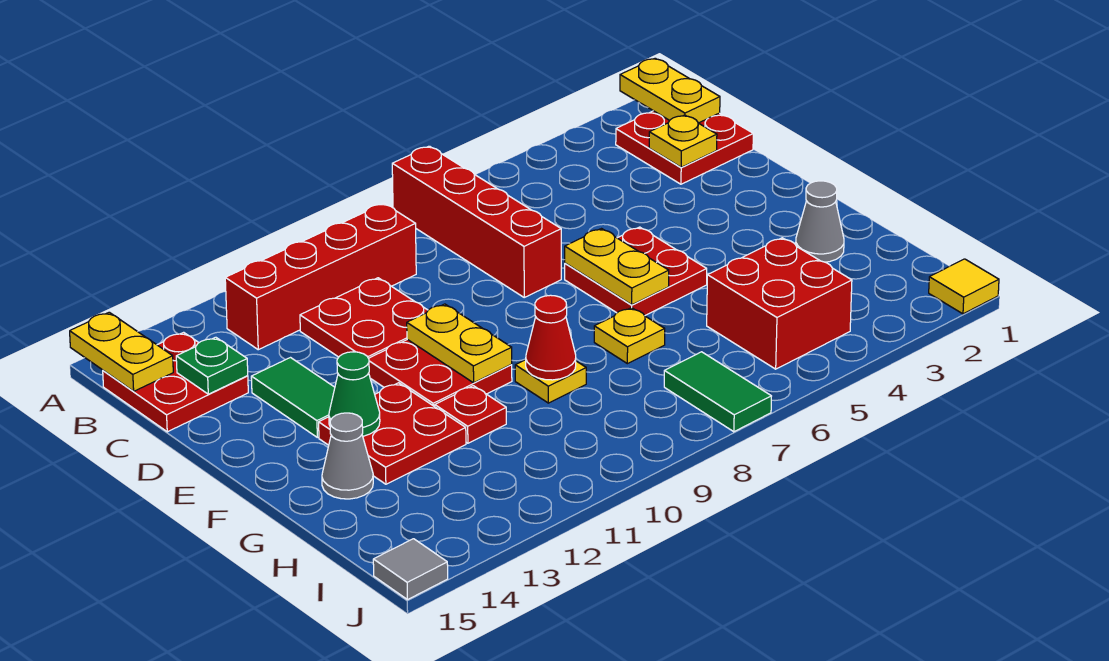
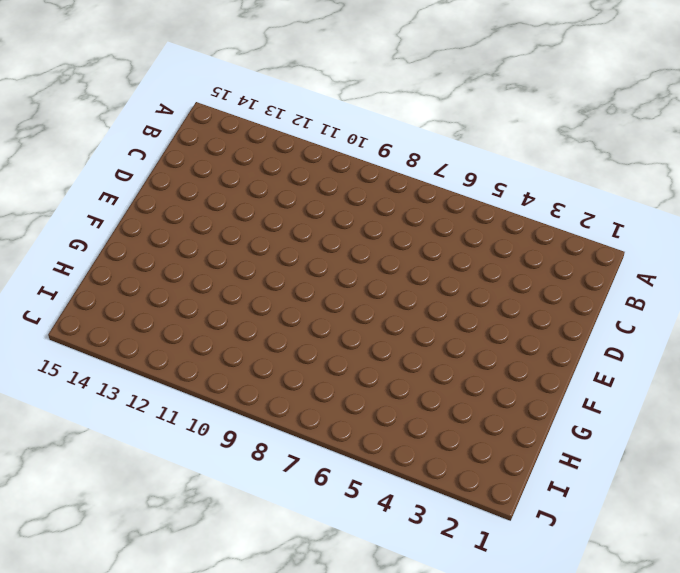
none -> red 1x4 brick [392,146,561,297]
none -> red 2x2 plate [616,111,753,184]
none -> red 1x4 brick [225,203,416,350]

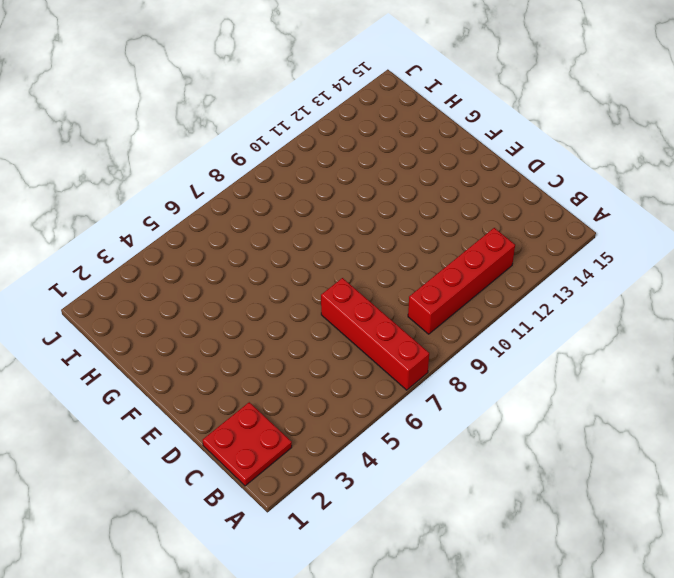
none -> red 2x2 plate [103,332,248,432]
none -> red 2x2 plate [300,278,428,358]
none -> green 1x2 tile [251,358,335,437]

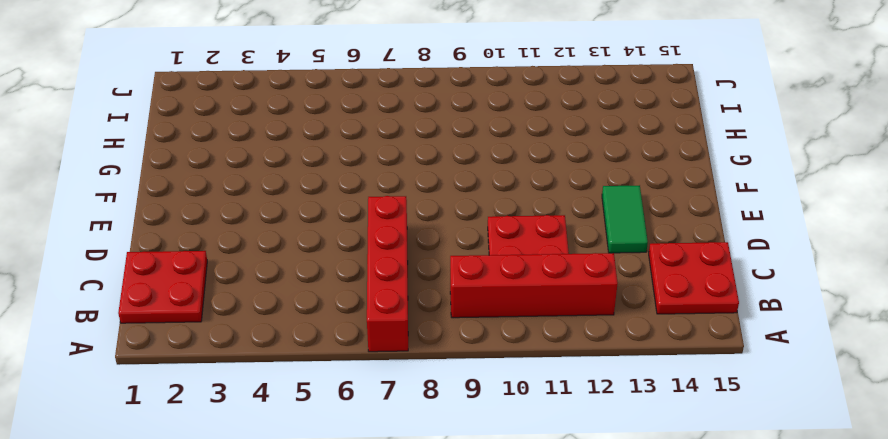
none -> red 2x2 plate [565,227,707,316]
none -> red 2x2 plate [369,340,512,407]
none -> red 2x2 plate [319,383,466,484]

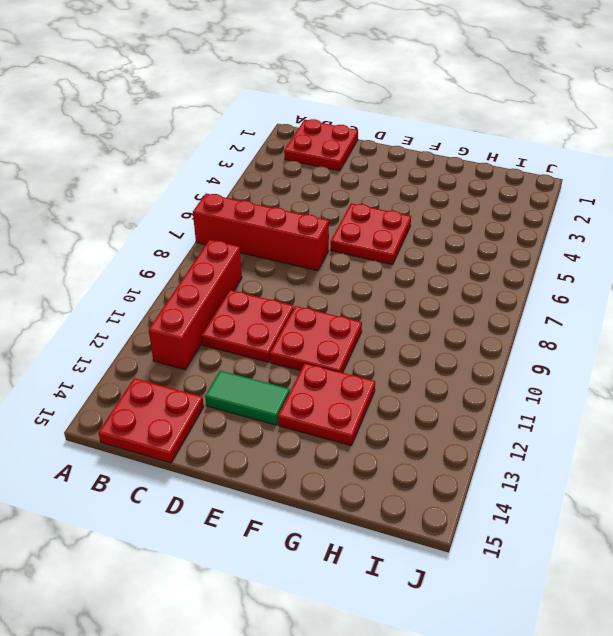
none -> grey 1x1 cone [796,181,844,262]
none -> yellow 1x1 plate [594,308,665,364]
none -> yellow 1x1 plate [515,360,586,403]

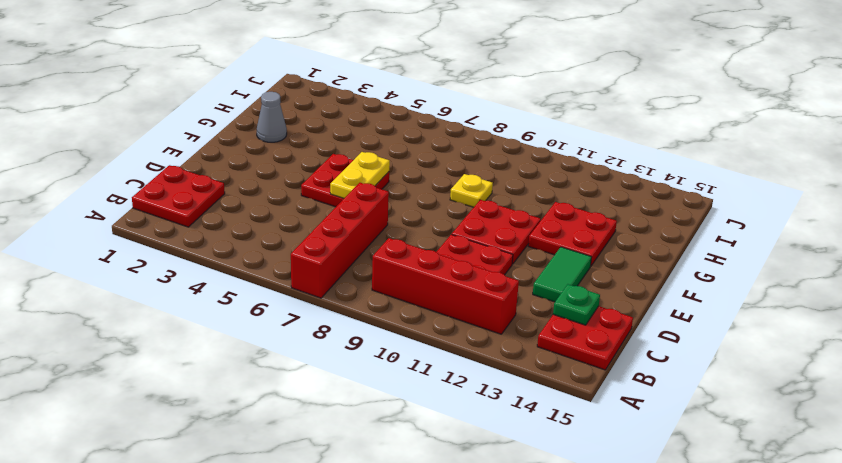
none -> yellow 1x1 plate [594,308,665,364]
none -> red 1x1 plate [435,386,506,443]
none -> grey 1x1 cone [322,413,373,499]

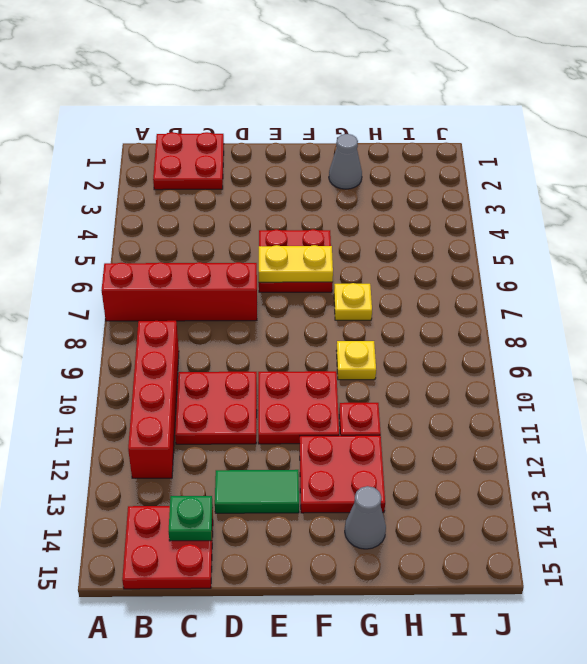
none -> red 2x2 brick [707,238,852,369]
none -> green 1x2 tile [664,352,771,432]
none -> yellow 1x1 tile [929,259,999,314]

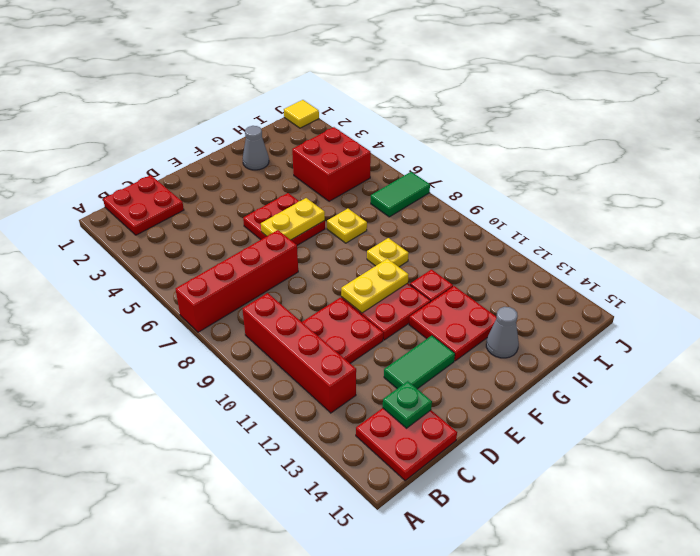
none -> grey 1x1 tile [373,539,448,600]
none -> yellow 1x2 plate [620,58,720,123]
none -> yellow 1x2 plate [70,312,173,391]

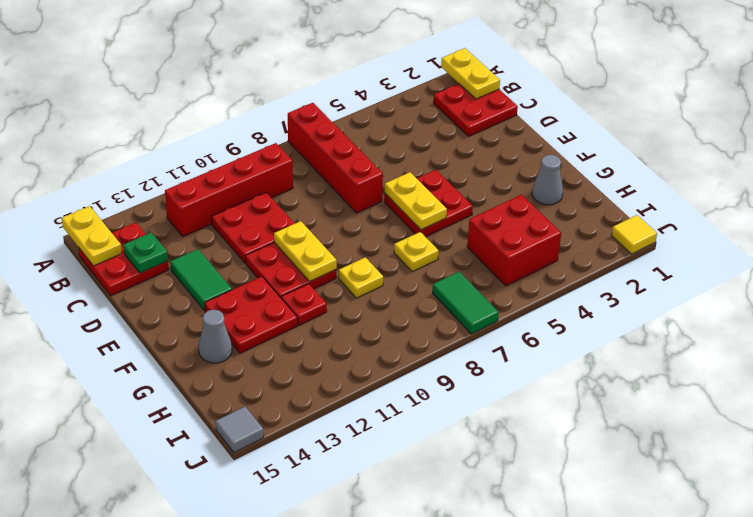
none -> yellow 1x1 plate [649,115,717,167]
none -> green 1x1 cone [329,352,380,436]
none -> red 1x1 cone [526,295,576,380]

